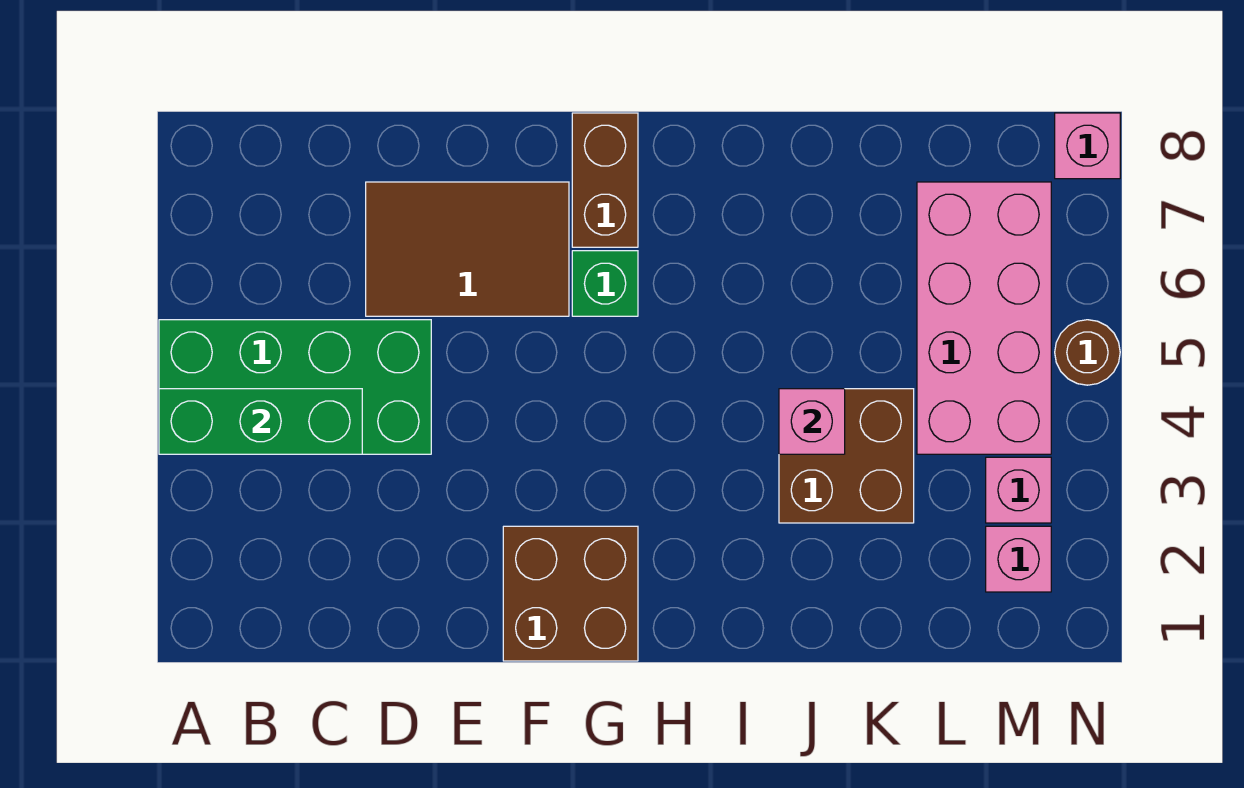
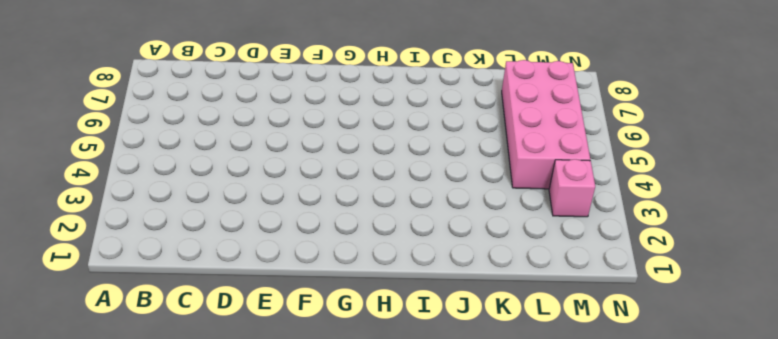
none -> green 2x4 brick [159,320,431,454]
none -> brown 2x3 tile [366,182,569,316]
none -> brown 2x2 brick [503,526,638,661]

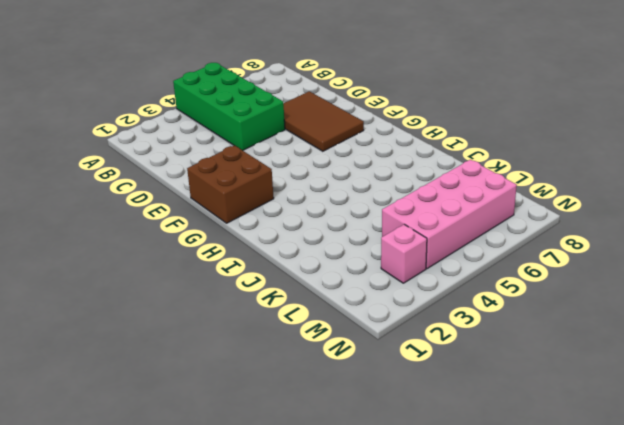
none -> green 1x1 brick [572,251,638,316]
none -> brown 1x2 brick [572,113,638,247]
none -> brown 2x2 brick [779,389,914,523]

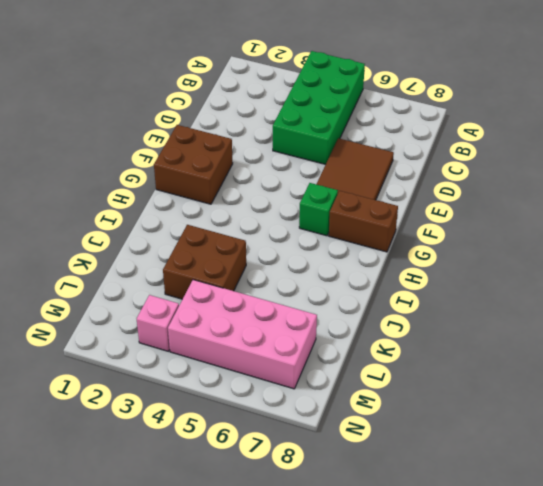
none -> pink 1x1 brick [986,526,1051,592]
none -> brown 1x1 round brick [1055,320,1120,385]
none -> pink 1x1 brick [1055,113,1120,179]

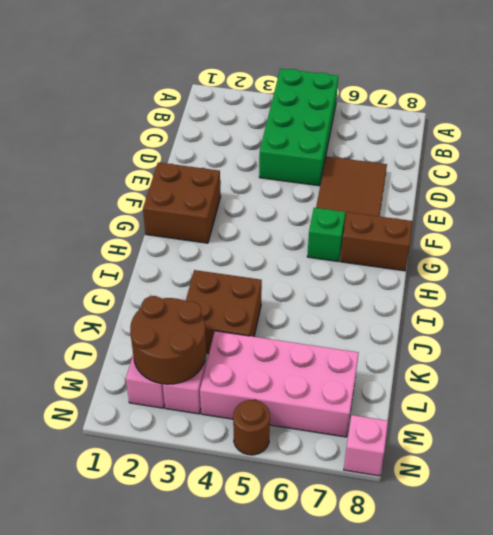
brown 2x2 round brick [130,296,206,384] -> none
none -> green 1x3 brick [159,389,362,454]
none -> pink 1x1 brick [779,389,845,454]

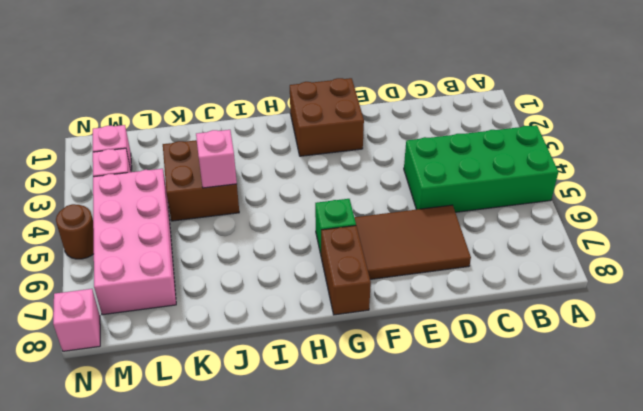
none -> green 1x3 brick [159,389,362,454]

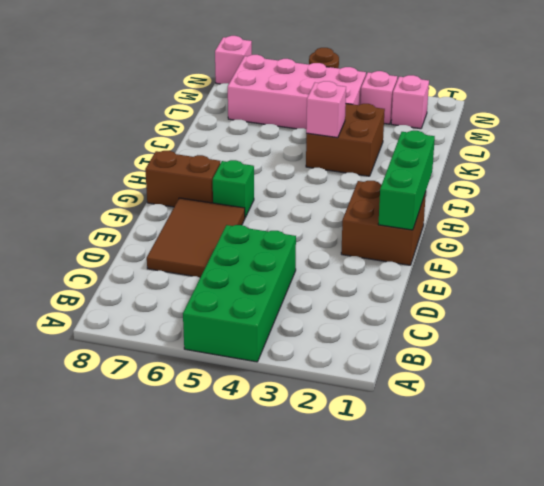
green 1x3 brick [378,131,435,230] -> green 1x3 brick moved to [159,389,362,454]

